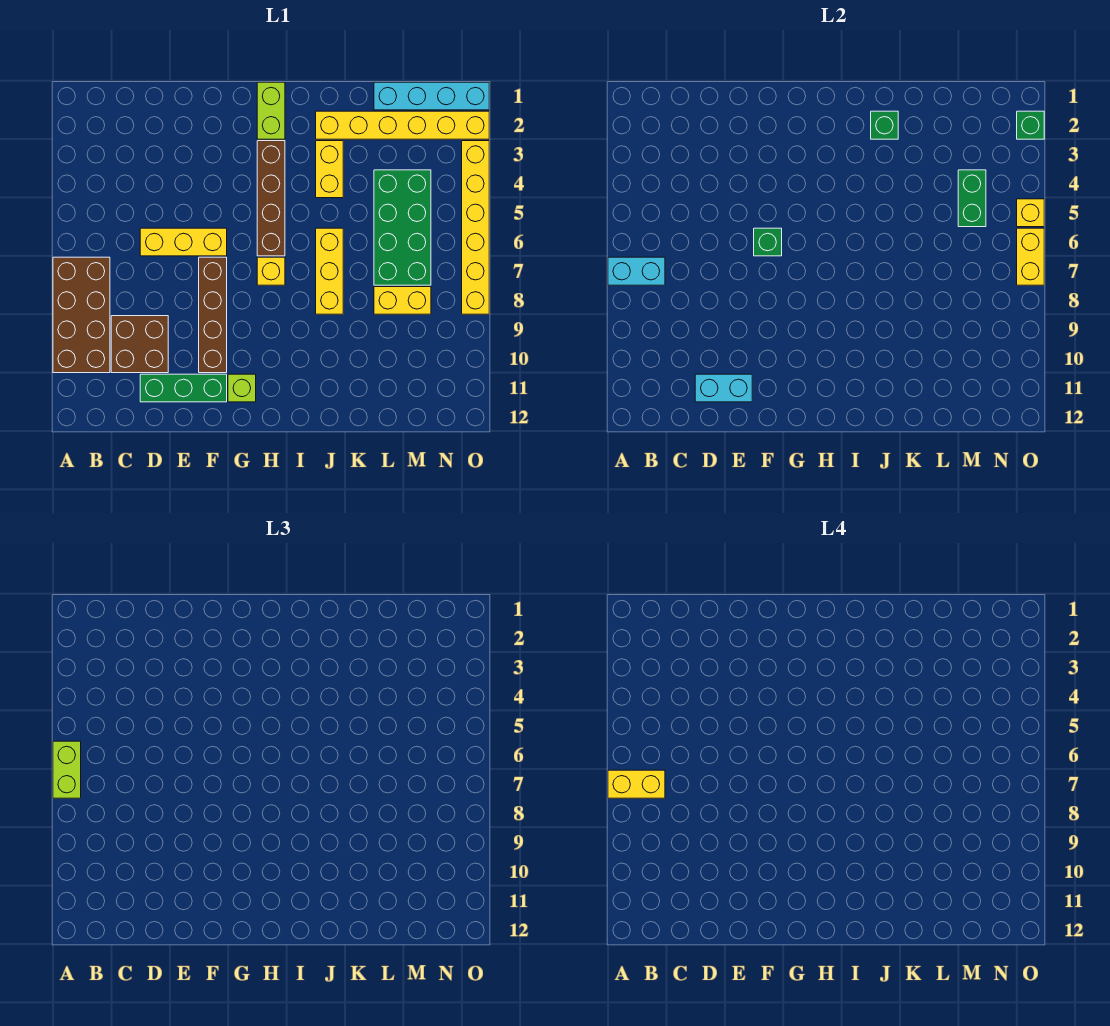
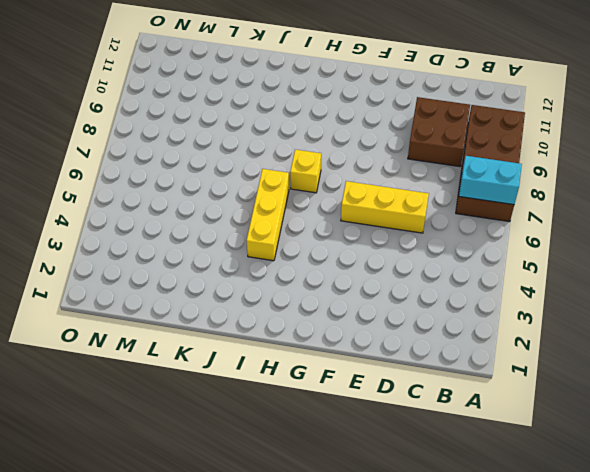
yellow 1x3 brick [246,169,289,261] -> yellow 1x3 brick moved to [316,228,343,314]
none -> green 1x3 brick [140,374,227,402]
none -> brown 1x4 brick [199,257,227,373]
none -> lime 1x1 brick [228,374,256,402]

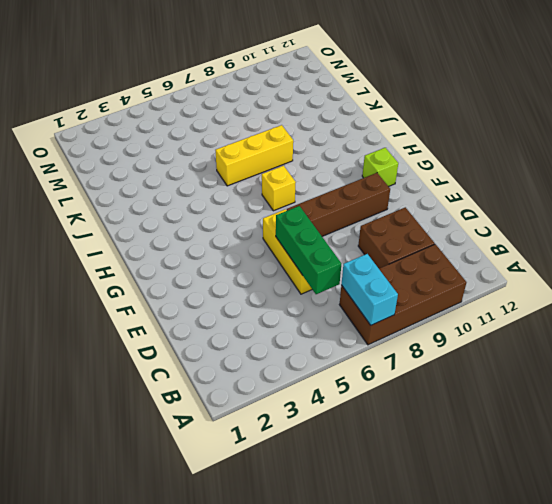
green 1x3 brick [276,206,341,294] -> green 1x3 brick moved to [140,374,227,402]
none -> lime 1x2 brick [257,82,285,139]
none -> brown 1x4 brick [257,141,285,256]
none -> yellow 1x6 brick [316,111,489,139]

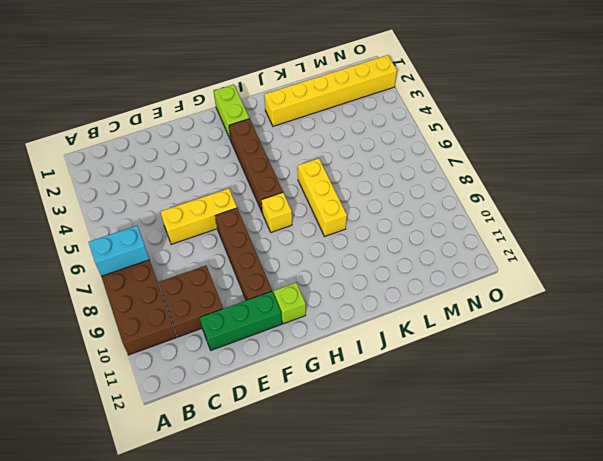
none -> yellow 1x2 brick [316,141,343,198]
none -> cyan 1x4 brick [374,82,489,110]
none -> green 2x4 brick [374,170,431,285]

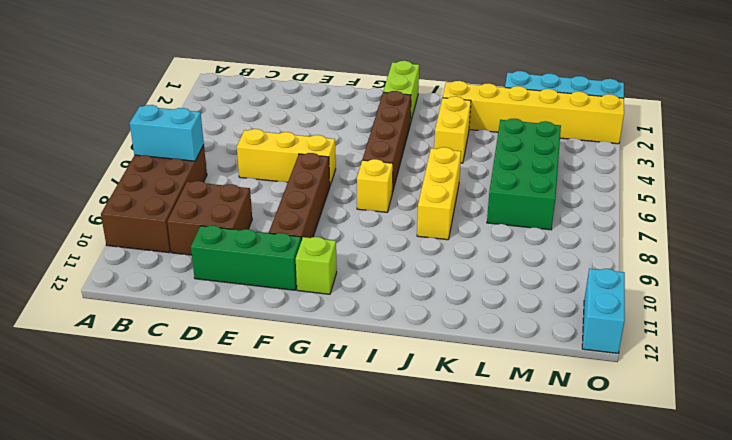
cyan 1x2 brick [582,269,625,353] -> cyan 1x2 brick turned to [695,374,752,402]
none -> yellow 1x2 brick [374,287,431,314]
none -> yellow 1x6 brick [462,141,489,314]
none -> green 1x1 brick [754,228,782,256]

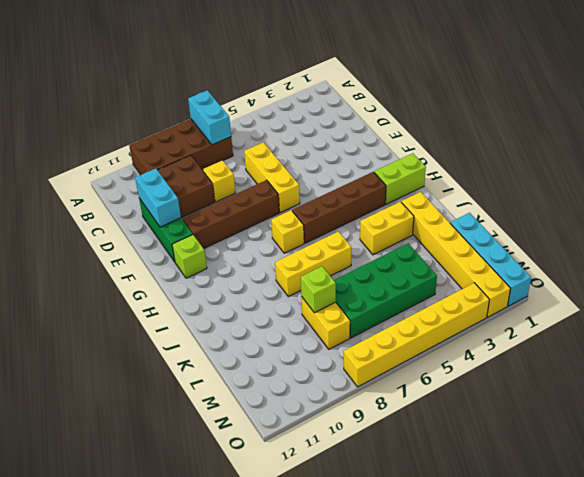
yellow 1x1 brick [203,161,235,202] -> yellow 1x1 brick moved to [1017,199,1044,227]
lime 1x1 brick [301,266,336,313] -> none
none -> green 1x1 brick [754,228,782,256]
none -> green 1x1 brick [871,111,898,139]
none -> green 1x2 brick [958,170,986,227]

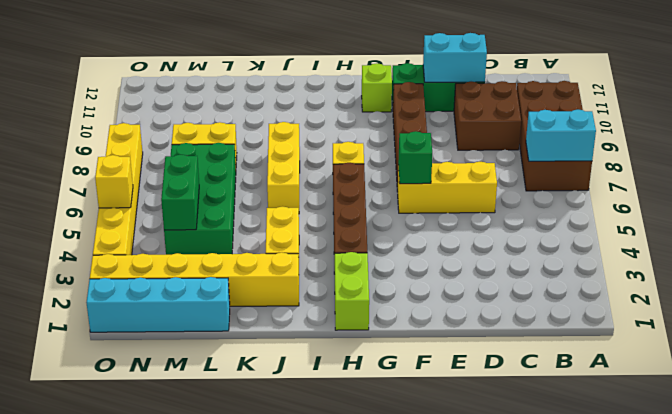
none -> green 1x1 brick [871,111,898,139]
none -> green 1x1 brick [1017,111,1044,139]
none -> yellow 1x2 brick [1017,228,1044,285]

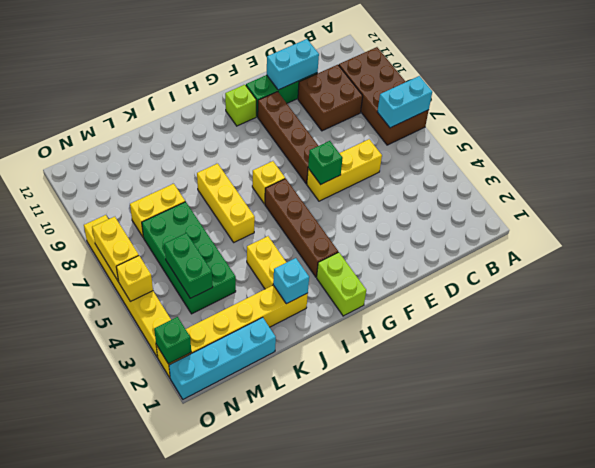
cyan 1x1 brick [273,258,309,304] -> green 1x1 brick [871,111,898,139]
none -> lime 1x2 brick [53,741,81,798]
none -> yellow 1x2 brick [608,770,665,798]

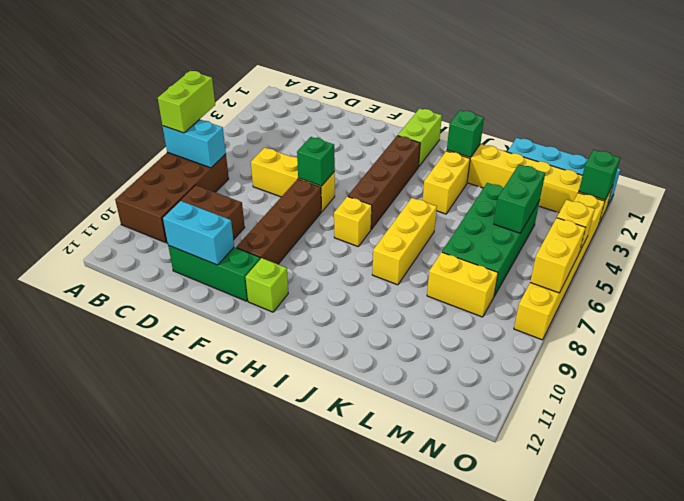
none -> yellow 1x2 brick [608,770,665,798]

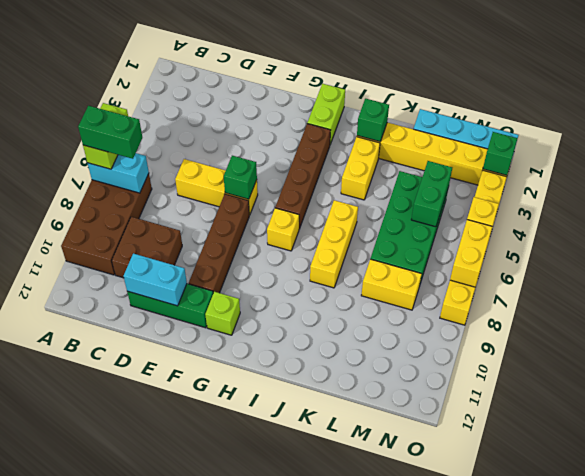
green 1x2 brick [78,106,142,159] -> yellow 1x2 brick [608,770,665,798]

